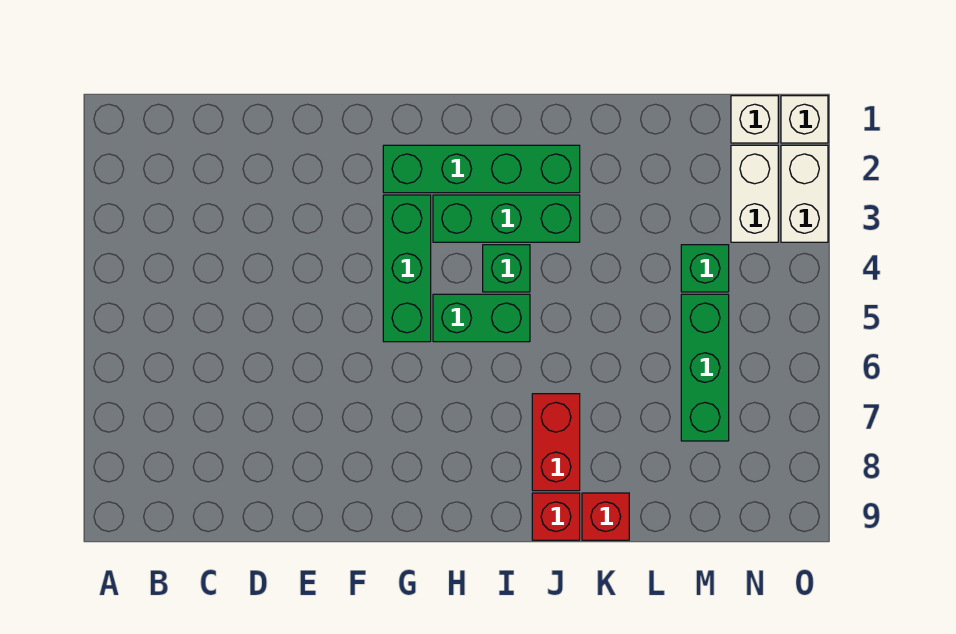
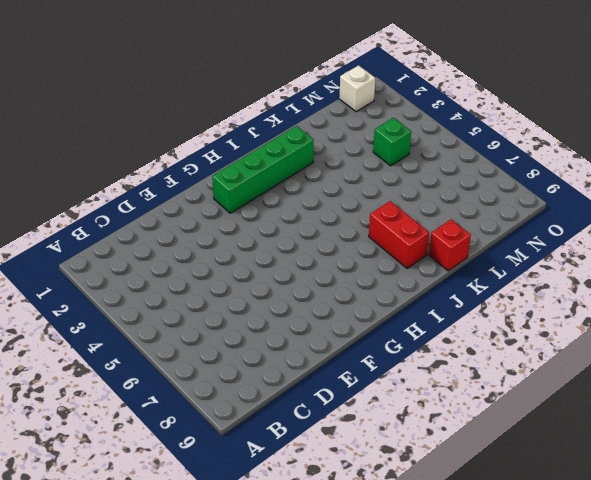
none -> green 1x3 brick [383,195,431,342]
none -> green 1x3 brick [433,195,580,242]
none -> green 1x2 brick [433,294,530,342]

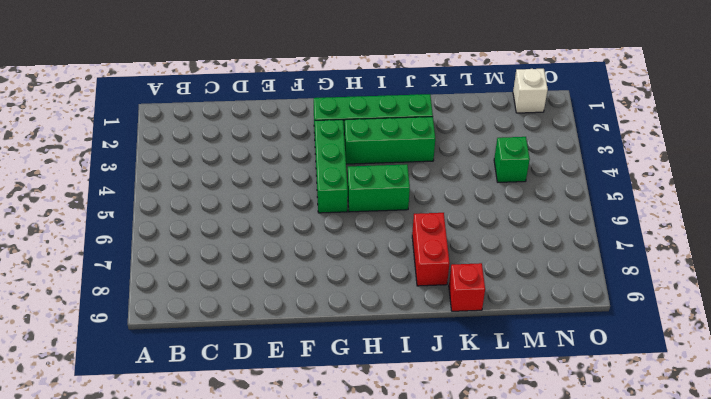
none -> green 1x1 brick [483,245,530,292]
none -> red 1x1 brick [532,493,580,540]
none -> green 1x3 brick [681,294,729,441]

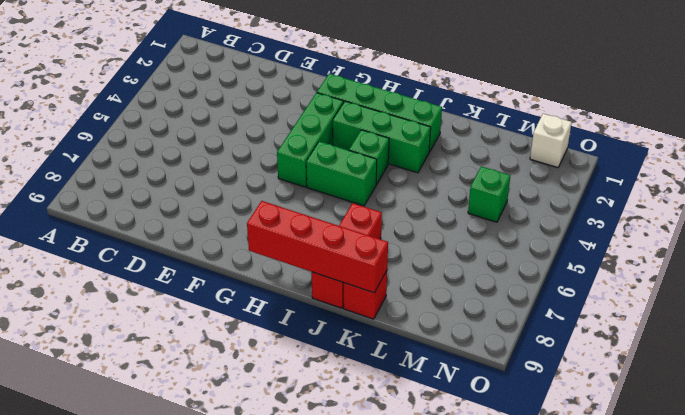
red 1x4 brick [247,201,388,293] -> none
none -> green 1x3 brick [681,294,729,441]
none -> white 1x2 brick [731,145,778,242]
none -> white 1x1 brick [781,96,828,143]

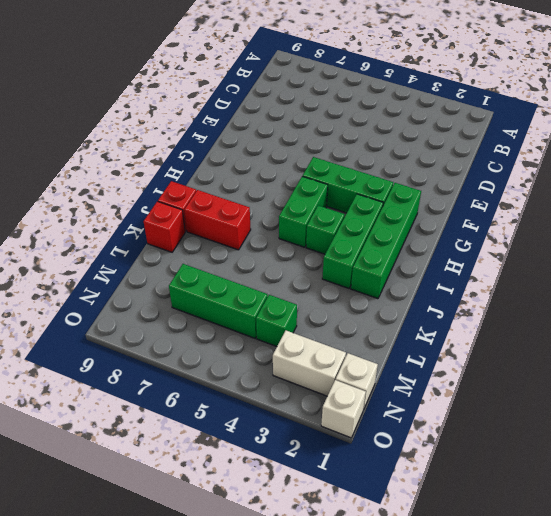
none -> white 1x2 brick [781,145,828,242]

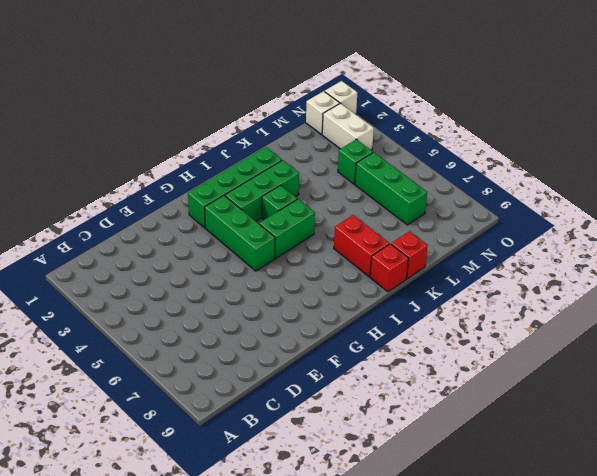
none -> white 1x2 brick [781,145,828,242]

